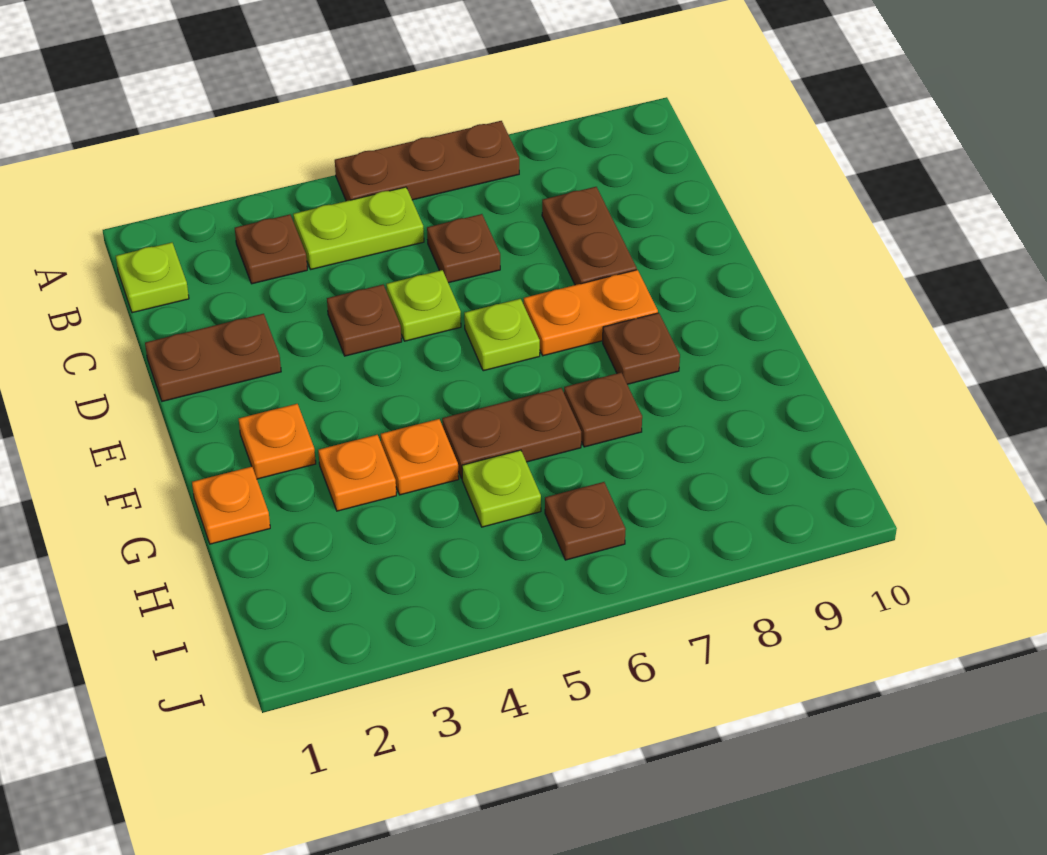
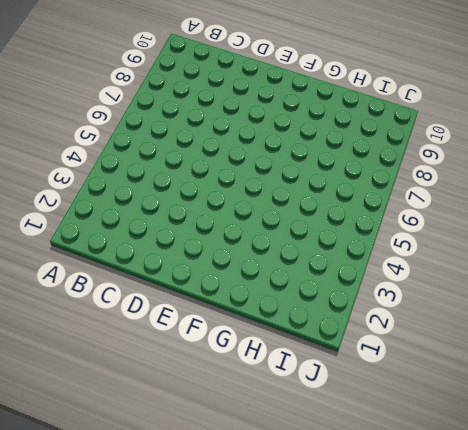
none -> brown 1x3 plate [335,121,519,201]
none -> lime 1x1 plate [116,243,189,313]
none -> brown 1x1 plate [235,215,307,284]

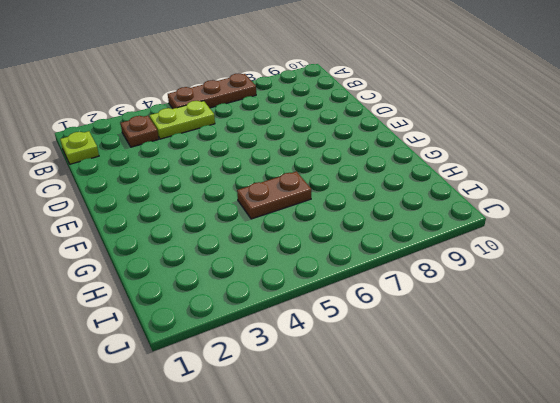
none -> brown 1x1 plate [427,214,500,283]
none -> brown 1x2 plate [542,187,637,285]
none -> brown 1x2 plate [145,314,281,401]

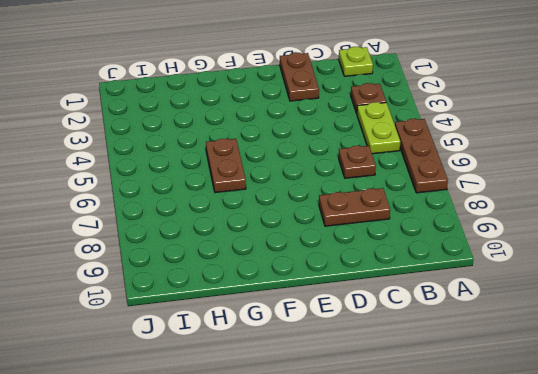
none -> brown 1x1 plate [327,285,402,356]
none -> lime 1x1 plate [386,270,461,341]
none -> lime 1x1 plate [464,299,540,371]

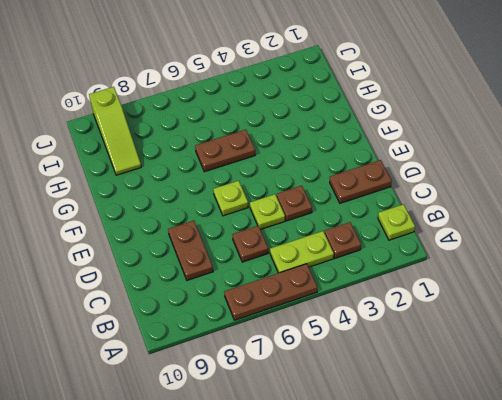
lime 1x3 slope [89,87,141,175] -> none
none -> orange 1x2 plate [524,270,658,356]
none -> orange 1x1 plate [239,404,316,479]
none -> brown 1x1 plate [603,313,680,384]

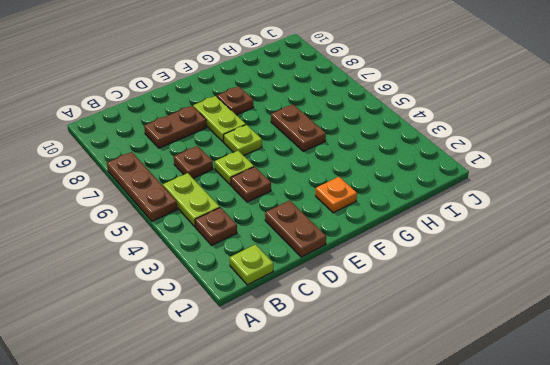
lime 1x2 plate [193,96,246,142] -> orange 1x2 plate [524,270,658,356]
none -> orange 1x1 plate [192,467,270,544]
none -> orange 1x1 plate [318,435,396,511]
none -> orange 1x1 plate [381,419,459,495]

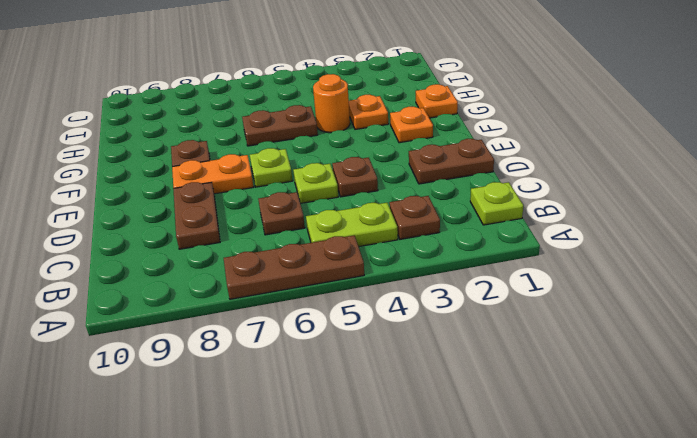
orange 1x1 round brick [313,74,350,133] -> orange 1x1 plate [381,419,459,495]
none -> brown 1x1 plate [564,373,642,447]
none -> lime 1x1 plate [462,450,541,527]
none -> brown 1x1 plate [545,482,626,560]

